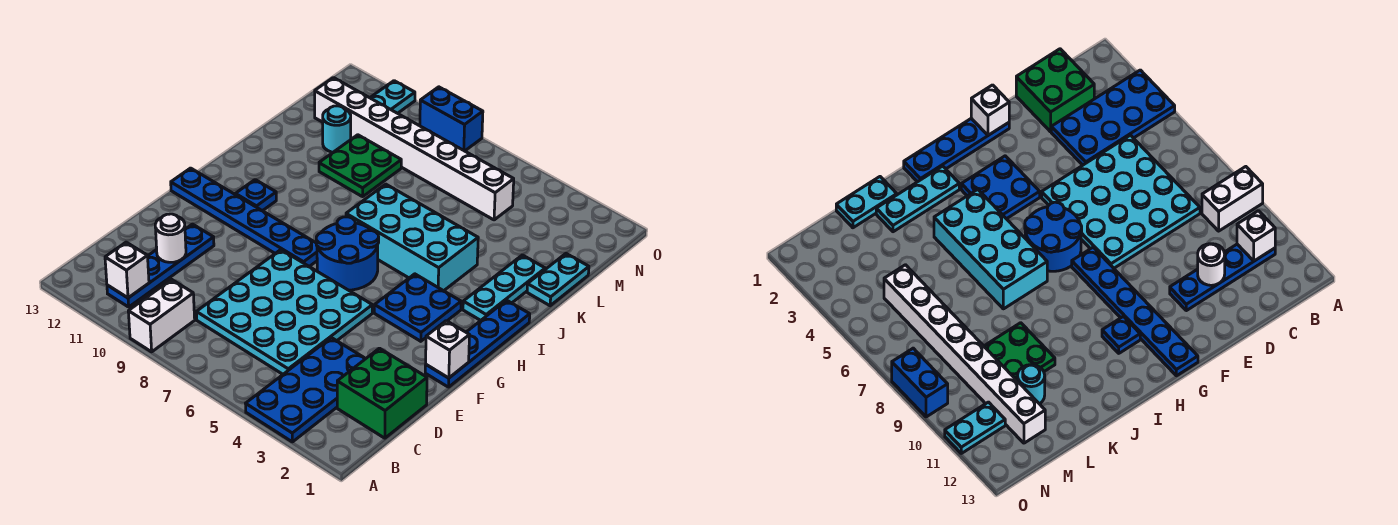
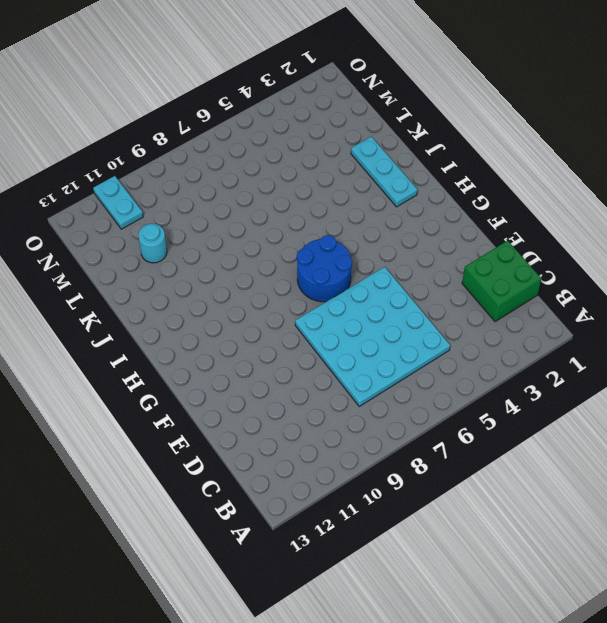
none -> blue 2x4 plate [246,338,366,442]
none -> white 1x2 brick [128,280,195,352]
none -> blue 1x4 plate [107,224,214,307]

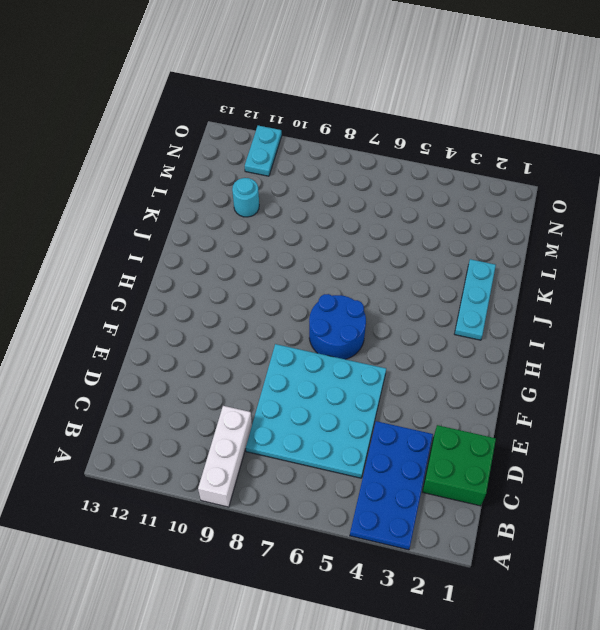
white 1x3 brick [198,406,252,507] -> white 1x2 brick [128,280,195,352]
none -> blue 1x4 plate [107,224,214,307]
none -> blue 1x4 plate [425,300,530,387]
none -> blue 2x2 plate [374,274,461,341]

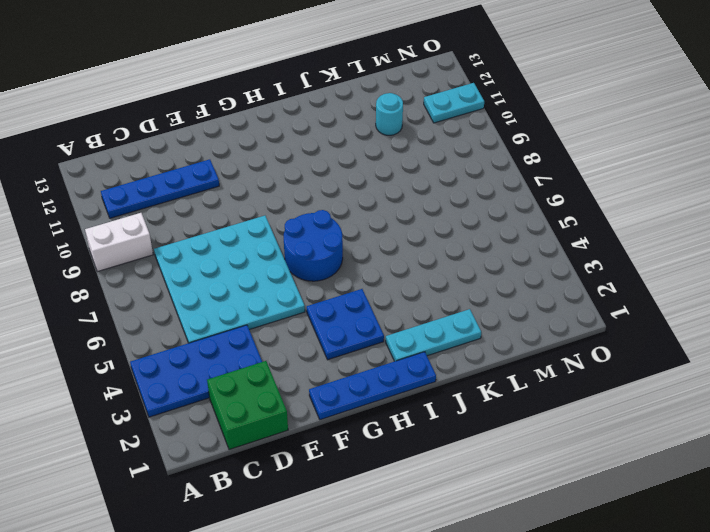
none -> blue 1x6 plate [171,168,317,267]
none -> blue 1x1 plate [235,180,276,211]
none -> cyan 2x4 brick [346,184,478,291]

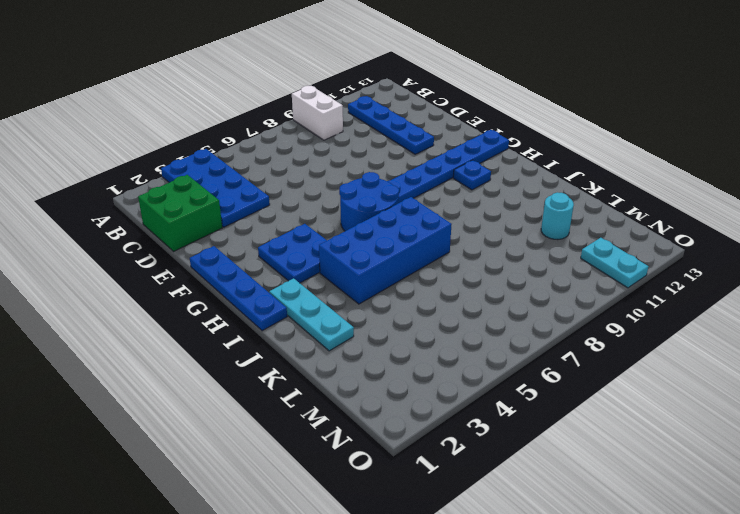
blue 2x4 brick [319,197,452,304] -> cyan 2x4 brick [346,184,478,291]
none -> cyan 4x4 plate [196,250,372,374]
none -> cyan 1x2 plate [527,254,589,306]
none -> green 2x2 plate [319,135,401,197]

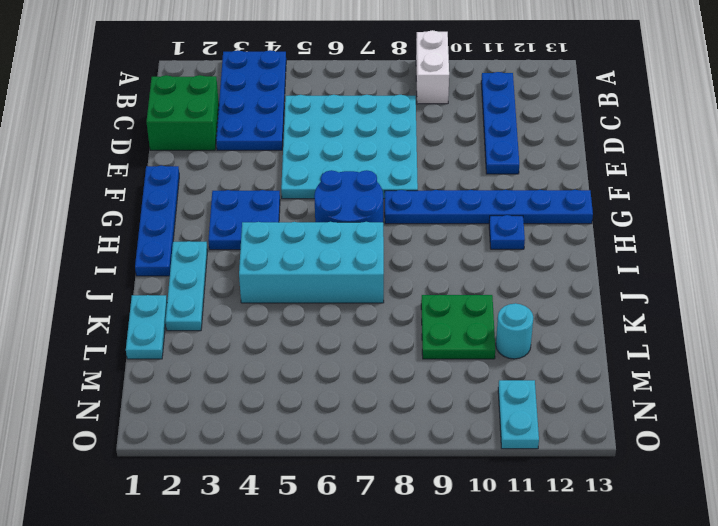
none -> white 1x8 brick [315,78,514,220]
none -> blue 1x2 brick [420,87,483,151]
none -> white 1x1 brick [105,242,149,298]

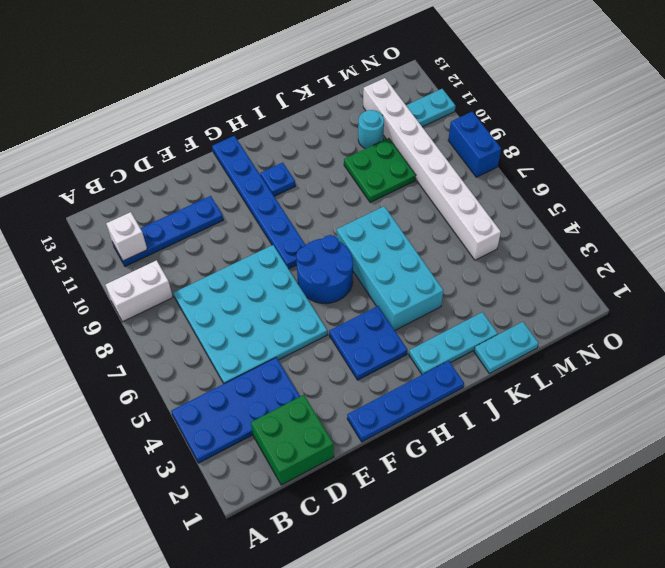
none -> white 1x1 round brick [155,214,186,262]
none -> white 1x1 brick [426,321,470,378]

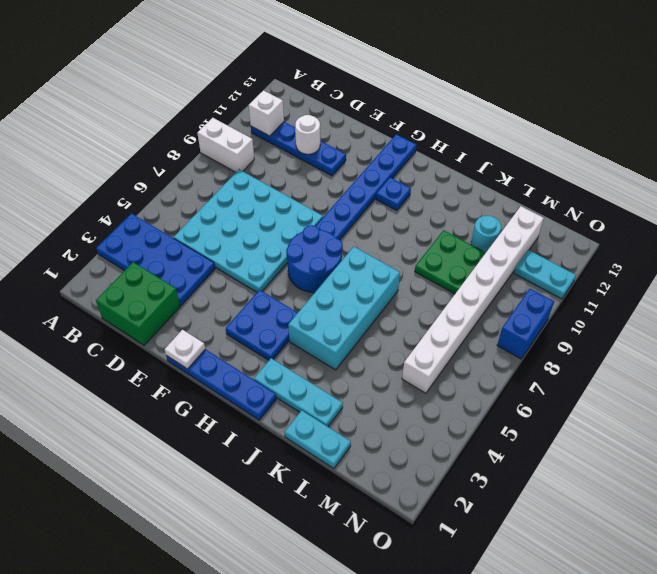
white 1x1 plate [165,330,205,369] -> white 1x1 brick [426,321,470,378]

